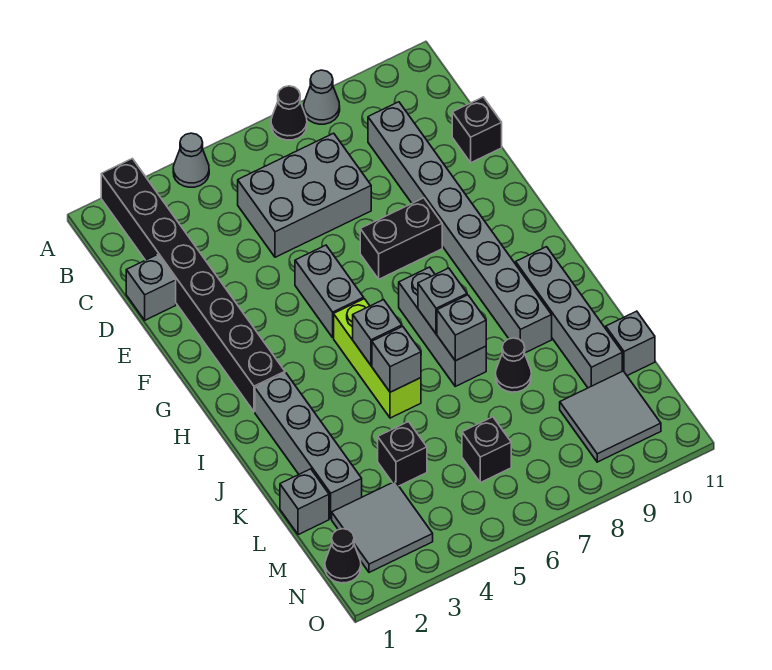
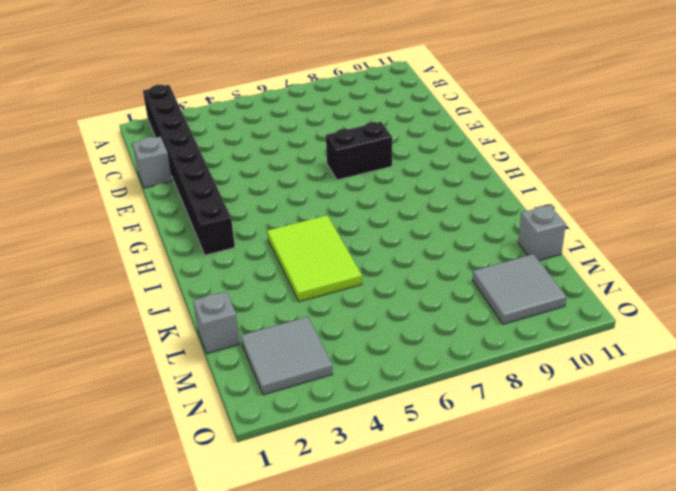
lime 2x3 tile [267,215,362,302] -> lime 1x3 brick [334,299,421,418]
none -> grey 1x1 cone [173,133,209,187]
none -> black 1x1 cone [271,86,307,140]
none -> grey 1x1 cone [304,70,340,124]

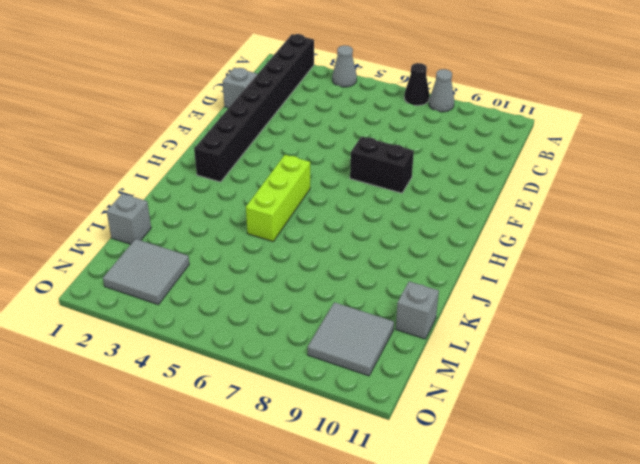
none -> grey 2x3 brick [238,133,371,257]
none -> grey 1x8 brick [368,102,552,353]
none -> black 1x1 brick [452,97,502,163]

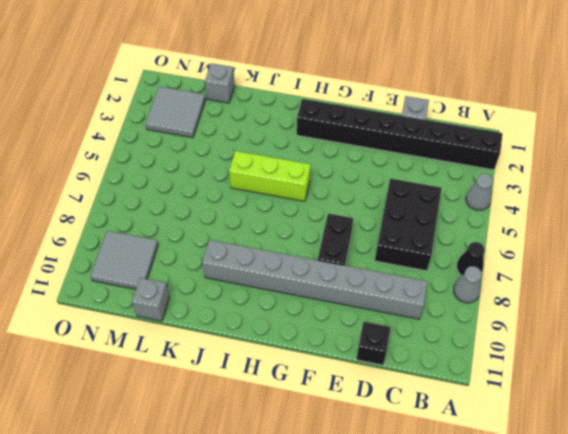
black 2x3 brick [375,178,442,271] -> grey 2x3 brick [238,133,371,257]
none -> grey 1x2 brick [295,245,364,337]
none -> grey 1x3 brick [399,267,486,386]
none -> grey 1x4 brick [255,373,362,519]

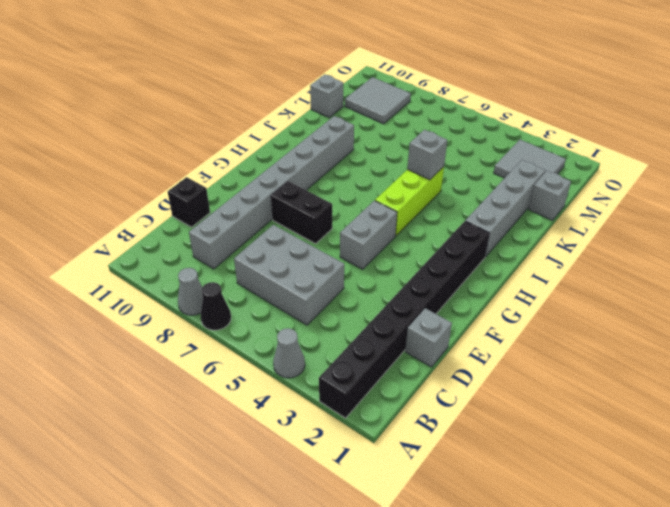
none -> grey 1x3 brick [399,267,486,386]
none -> grey 1x4 brick [516,247,622,388]
none -> black 1x1 cone [496,338,531,392]

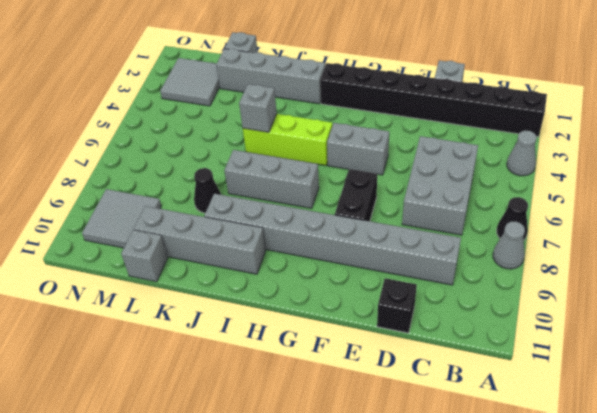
none -> black 1x1 brick [378,422,427,486]
none -> black 1x1 brick [462,417,511,483]
none -> black 1x1 cone [325,529,361,583]

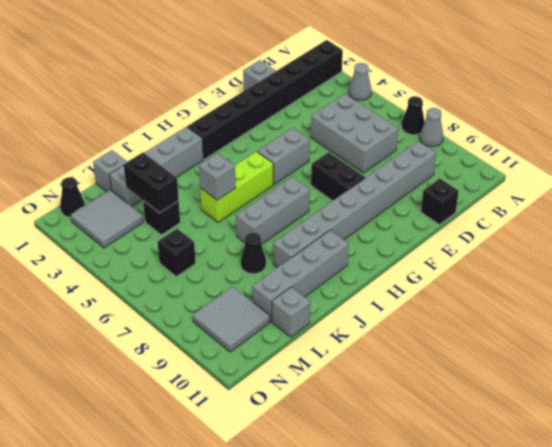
black 1x2 brick [123,152,179,213] -> none
none -> grey 1x1 brick [353,300,402,365]
none -> grey 1x1 brick [418,268,467,334]
none -> grey 1x1 brick [437,295,486,361]

